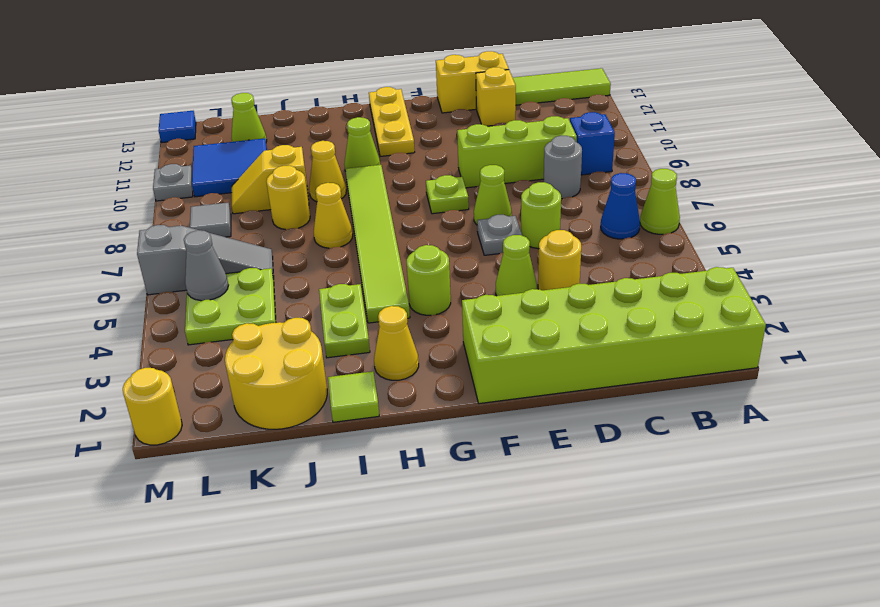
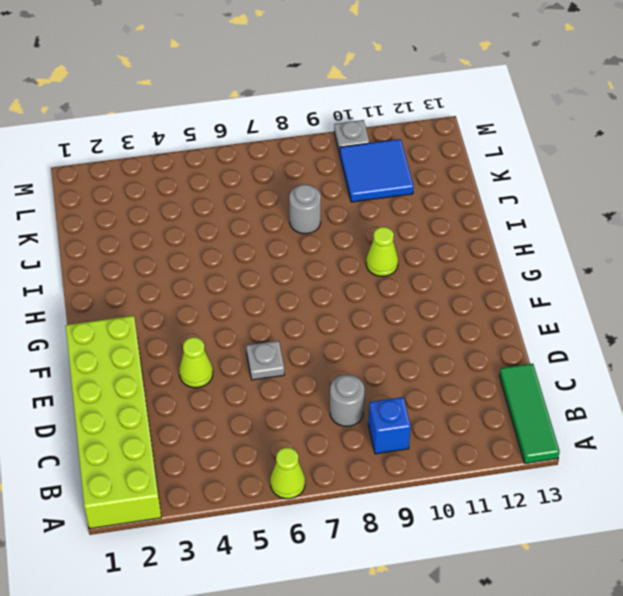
green 1x3 tile [499,364,560,464] -> lime 1x3 tile [513,68,611,105]
grey 1x1 round brick [289,185,321,234] -> yellow 1x1 round brick [266,166,310,230]
none -> blue 1x1 cone [601,173,640,239]
none -> lime 1x3 brick [457,116,577,188]
none -> yellow 1x1 round brick [538,230,581,290]
none -> lime 1x1 round brick [521,182,561,249]

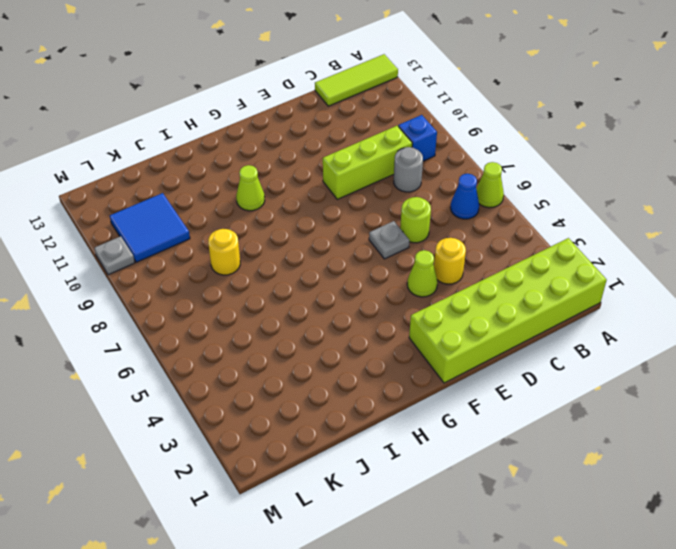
none -> yellow 1x1 brick [476,67,516,126]
none -> yellow 1x2 brick [436,51,509,113]
none -> lime 1x1 cone [474,165,512,225]
none -> lime 1x1 plate [426,175,469,214]

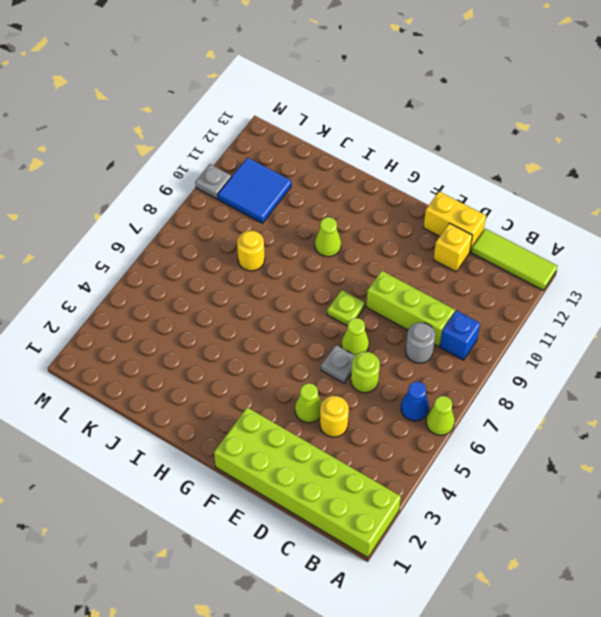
none -> lime 1x1 round brick [407,245,451,315]
none -> yellow 1x3 plate [369,87,415,156]
none -> yellow 1x1 cone [374,306,419,380]
none -> lime 1x6 tile [345,165,410,323]

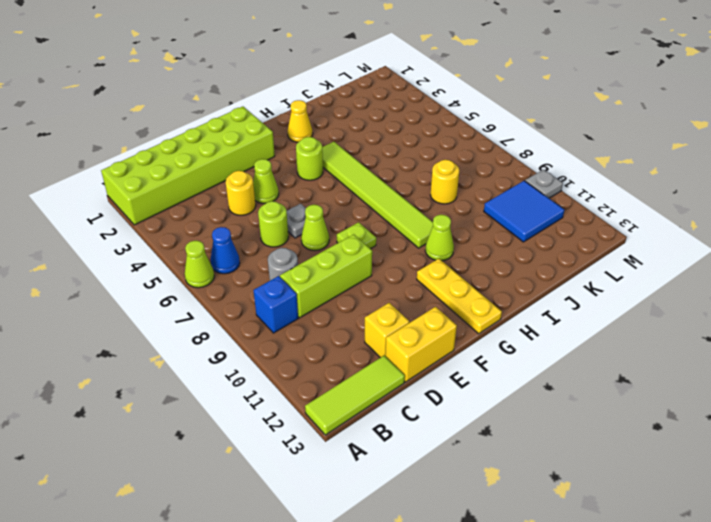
none -> lime 1x1 tile [328,371,379,422]
none -> lime 1x2 plate [319,284,370,358]
none -> yellow 1x1 cone [314,183,353,248]
none -> yellow 1x1 cone [309,141,346,202]

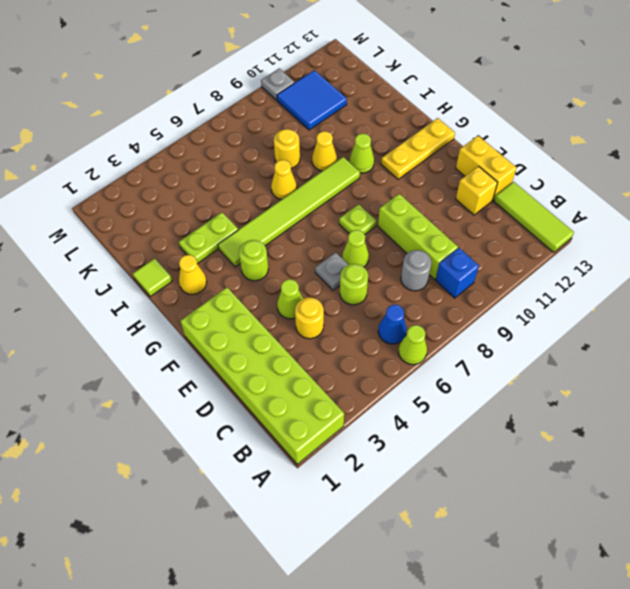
none -> yellow 2x2 round brick [225,318,327,429]
none -> yellow 1x2 slope [232,145,309,214]
none -> lime 2x2 plate [185,268,276,345]
none -> grey 1x3 slope [137,225,274,295]

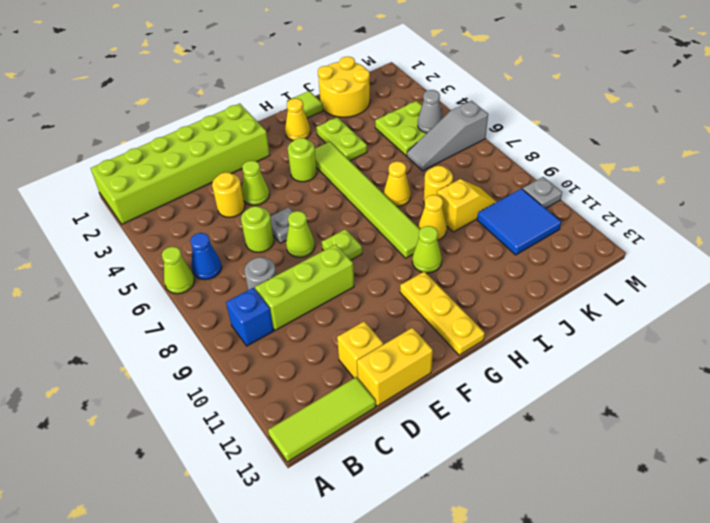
none -> lime 1x1 cone [231,93,267,142]
none -> grey 1x1 tile [190,203,231,237]
none -> yellow 1x1 round brick [123,368,182,445]
none -> blue 1x1 tile [159,111,196,143]

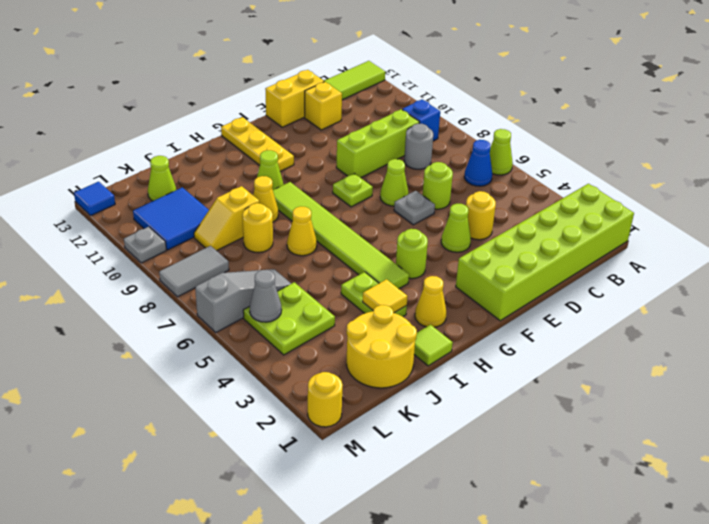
yellow 1x1 tile [363,279,408,313] -> none
grey 1x2 tile [159,246,229,297] -> grey 1x1 tile [190,203,231,237]

